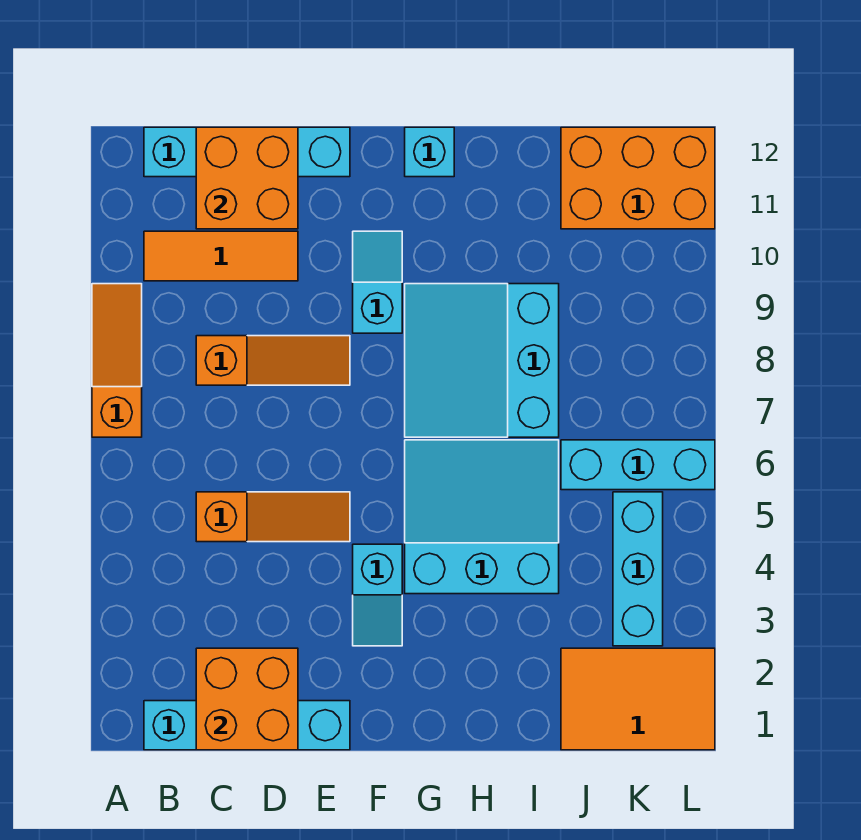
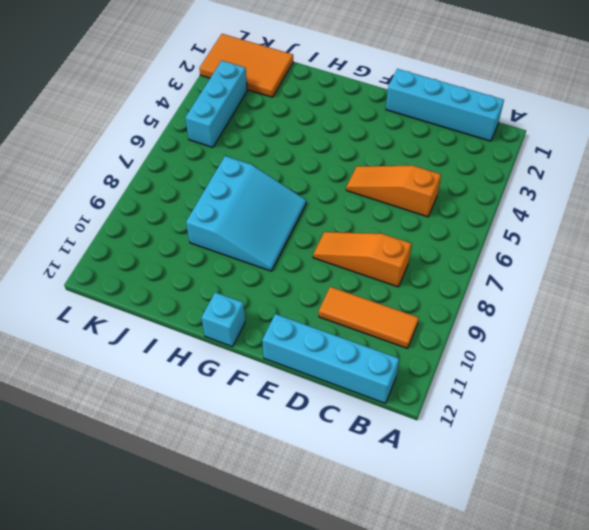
none -> orange 1x3 slope [92,284,142,437]
none -> cyan 1x2 slope [353,544,402,646]
none -> cyan 1x2 slope [353,231,402,333]

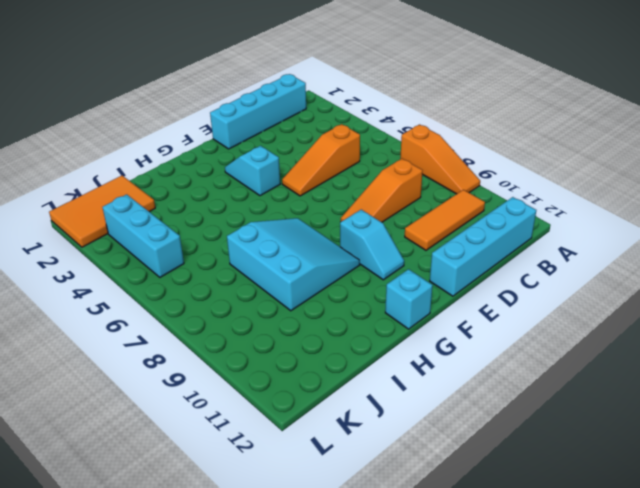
none -> cyan 3x3 slope [405,440,559,594]
none -> cyan 1x3 brick [561,440,715,490]
none -> orange 2x3 brick [561,127,715,229]

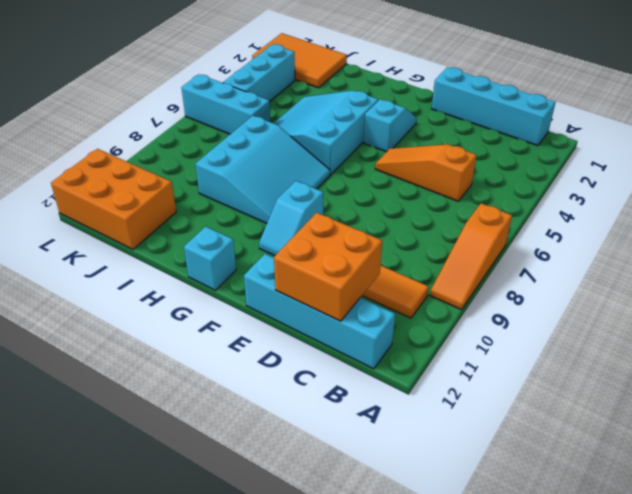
cyan 3x3 slope [274,90,378,174] -> cyan 3x3 slope turned to [405,440,559,594]
none -> orange 1x3 slope [196,336,350,385]
none -> orange 2x2 brick [196,648,298,750]

